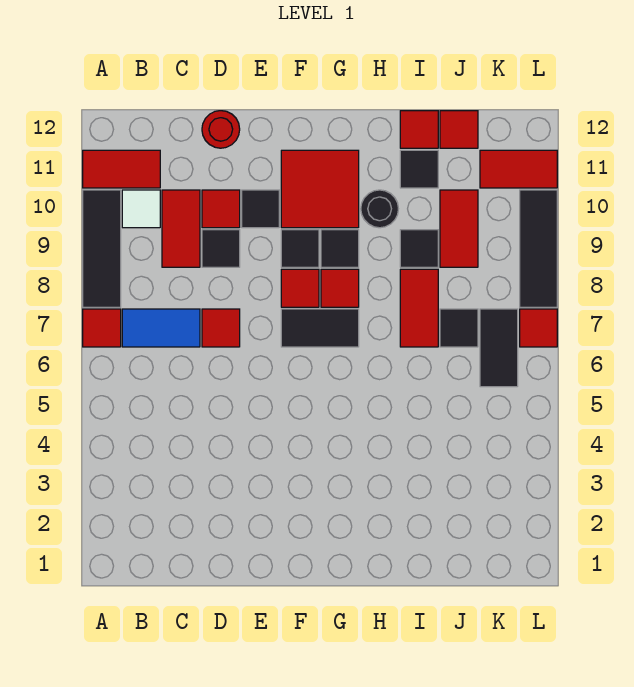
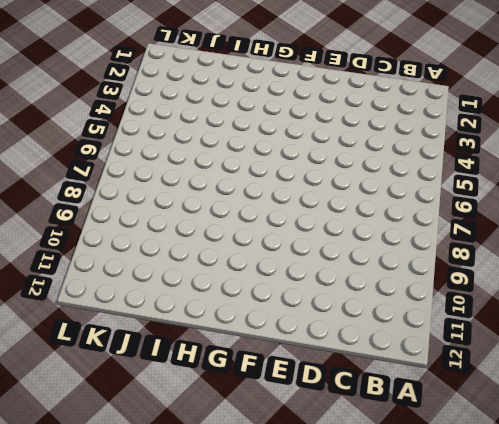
none -> red 1x1 tile [83,309,121,347]
none -> black 1x3 tile [83,190,121,307]
none -> red 1x2 tile [83,150,160,188]

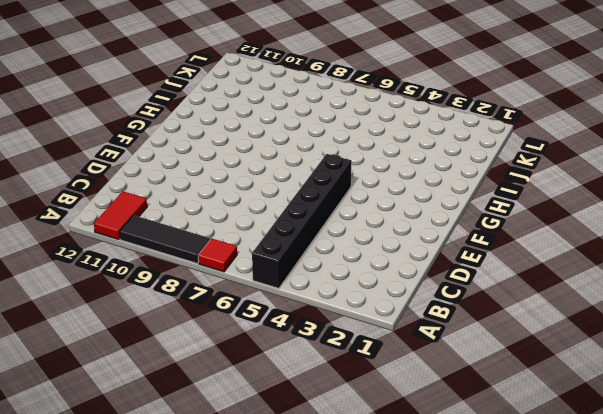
black 1x6 brick [252,154,352,289] -> none
none -> blue 1x2 tile [122,309,200,347]
none -> white 1x1 tile [122,190,160,228]
none -> red 1x2 tile [162,190,200,267]

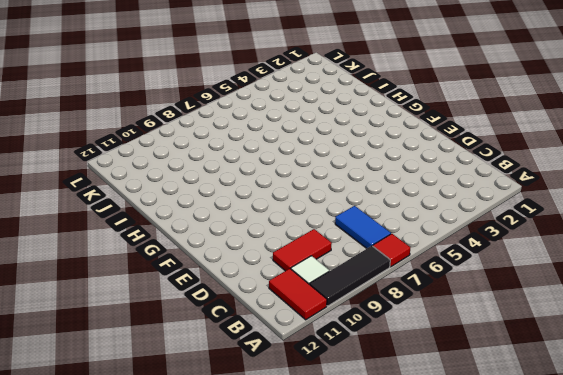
none -> red 1x1 tile [202,309,240,347]
none -> black 1x1 tile [202,230,240,267]
none -> red 1x1 tile [202,190,240,228]

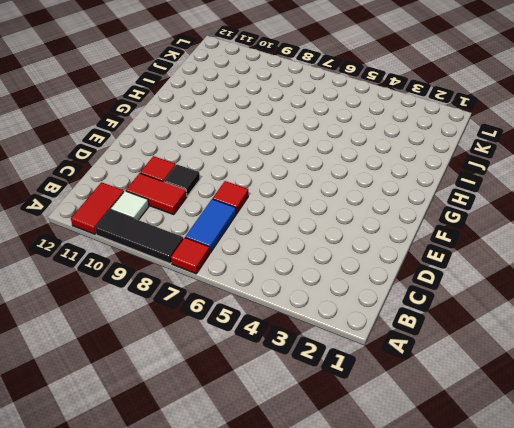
none -> red 1x1 round brick [202,111,240,148]
none -> black 1x1 tile [242,190,279,228]
none -> black 1x2 tile [281,309,359,347]

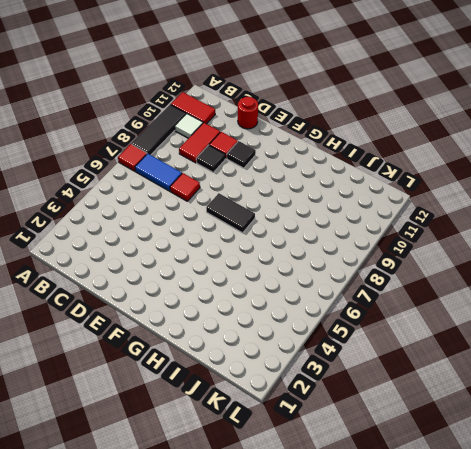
none -> red 1x1 tile [281,269,319,307]
none -> black 1x1 tile [281,230,319,267]
none -> red 2x2 tile [281,150,359,228]

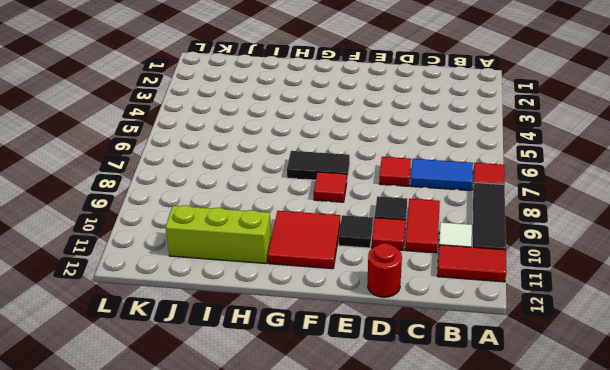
lime 1x3 brick [165,205,271,264] -> black 1x1 tile [400,150,438,188]
none -> black 1x1 tile [281,230,319,267]
none -> red 1x1 tile [321,269,359,307]
none -> black 1x1 tile [321,230,359,267]

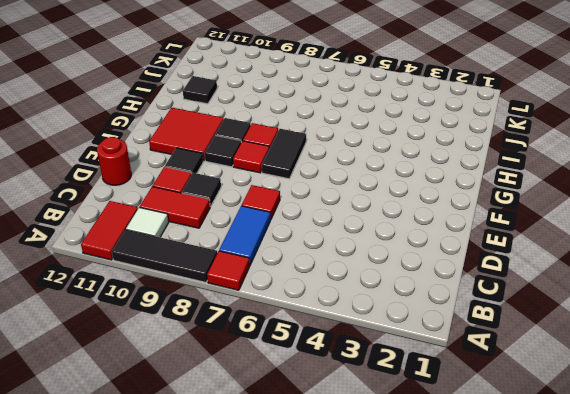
none -> black 1x1 round brick [361,190,398,228]
none -> red 1x2 tile [400,269,438,347]
none -> black 1x1 tile [400,230,438,267]

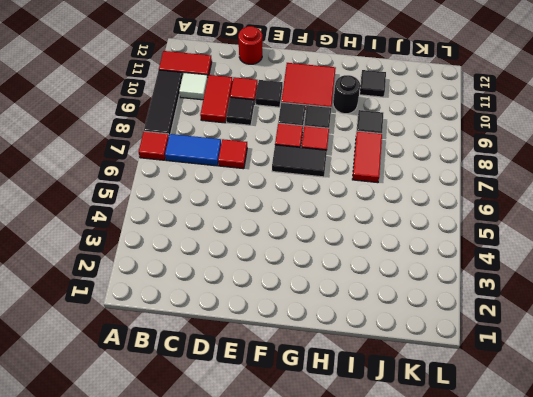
none -> red 1x1 tile [400,111,438,148]
none -> black 1x1 tile [440,309,478,347]
none -> red 1x2 tile [440,190,478,267]

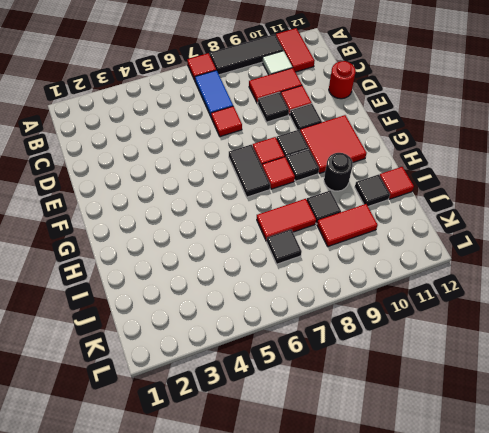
none -> red 1x1 tile [440,111,478,148]
none -> black 1x2 tile [480,309,518,387]
none -> red 1x2 tile [480,150,557,188]

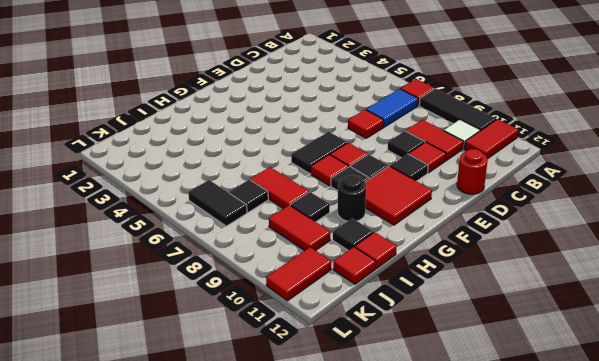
none -> red 1x1 tile [520,309,557,347]
none -> black 1x3 tile [520,190,557,307]

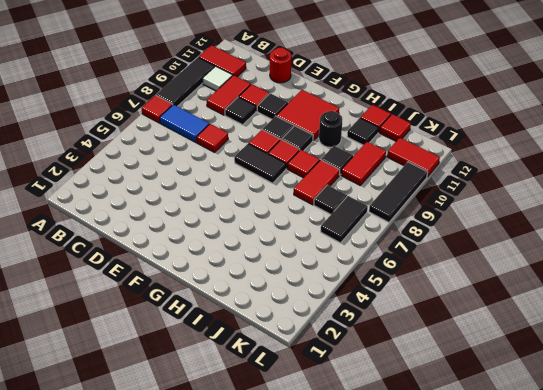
red 1x1 tile [288,150,320,178] -> red 1x1 tile moved to [520,309,557,347]

